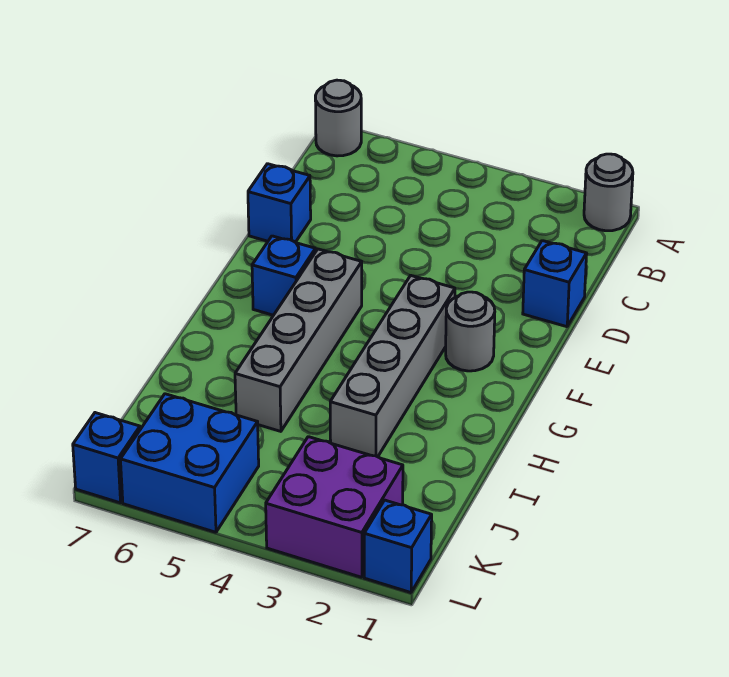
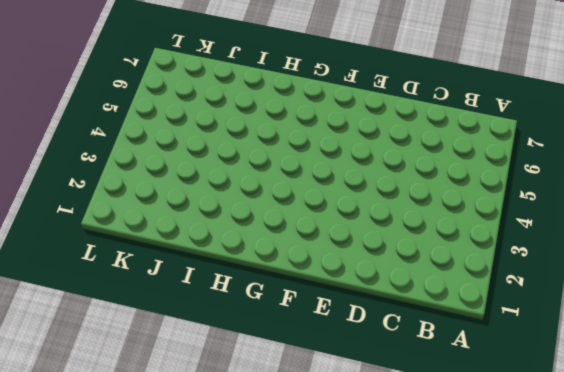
none -> grey 1x1 round brick [584,154,633,231]
none -> grey 1x1 round brick [315,80,361,156]
none -> blue 1x1 brick [523,241,587,327]

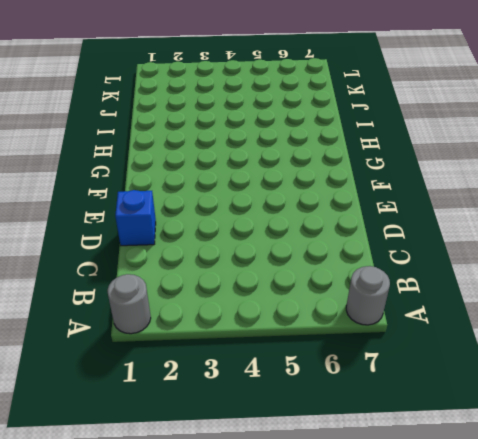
none -> blue 1x1 brick [248,164,311,242]
none -> grey 1x1 round brick [446,292,495,371]
none -> grey 1x4 brick [330,275,455,457]

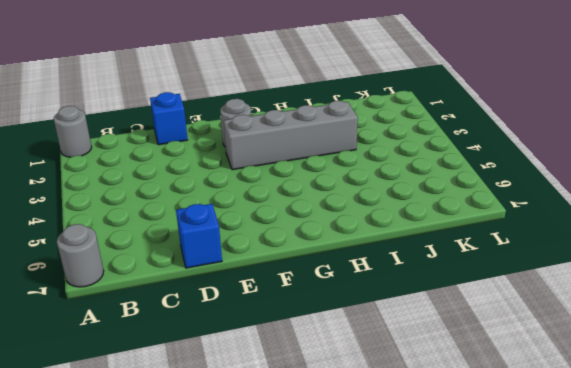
none -> grey 1x4 brick [235,249,362,431]
none -> blue 1x1 brick [252,236,316,315]
none -> purple 2x2 brick [266,437,403,577]

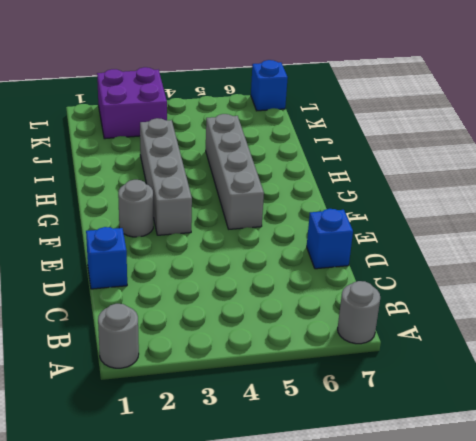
none -> blue 1x1 brick [252,236,316,315]
none -> blue 2x2 brick [120,394,259,532]
none -> blue 1x1 brick [364,500,432,593]

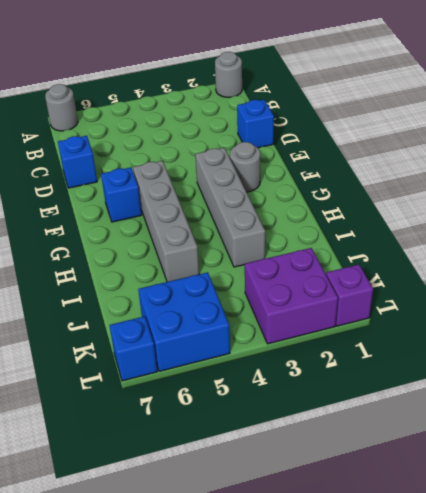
purple 1x1 brick [326,264,373,326] -> blue 1x1 brick [364,500,432,593]

